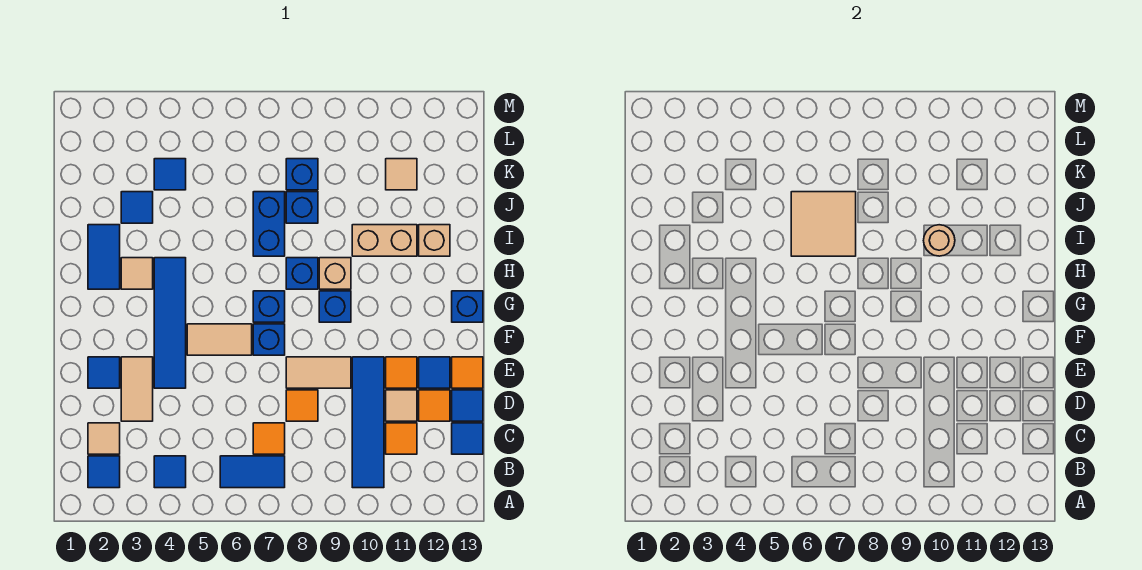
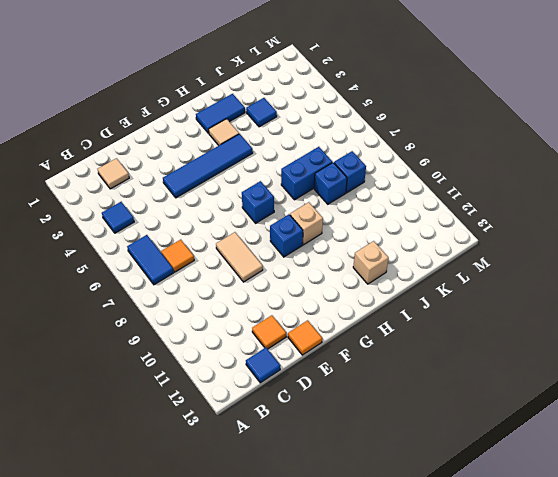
none -> blue 1x1 tile [88,456,120,488]
none -> blue 1x4 tile [352,357,384,488]
none -> orange 1x1 tile [386,423,417,454]
none -> tan 1x2 tile [121,357,153,421]

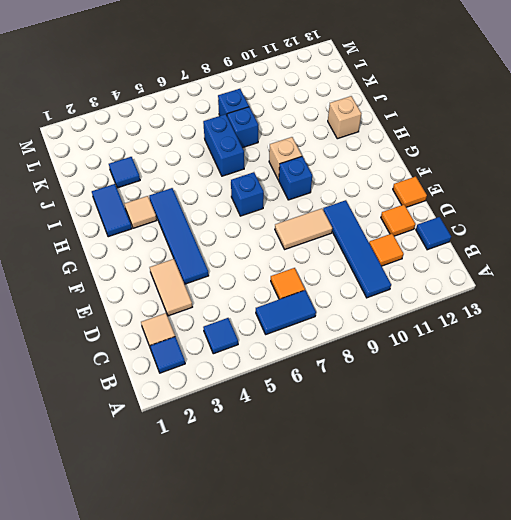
none -> orange 1x1 tile [286,390,318,421]
none -> tan 1x1 tile [386,390,417,421]
none -> blue 1x1 tile [452,390,483,421]
none -> blue 1x1 tile [88,357,120,388]

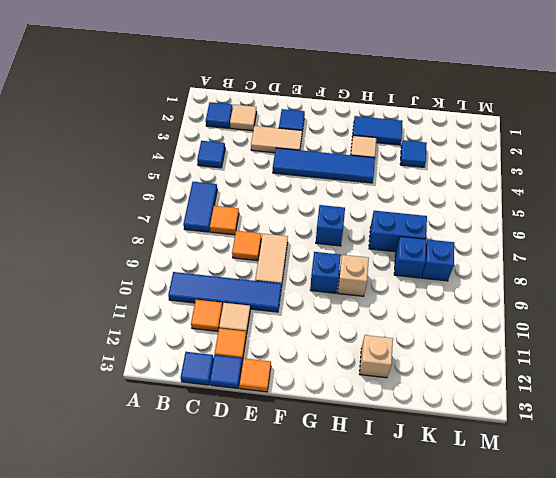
none -> orange 1x1 tile [386,357,417,388]
none -> blue 1x1 tile [419,357,450,388]
none -> tan 1x2 tile [187,324,252,355]
none -> blue 1x1 brick [253,324,285,355]

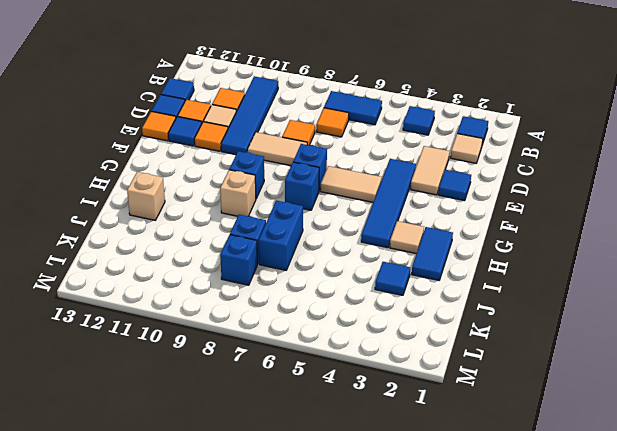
none -> blue 1x1 brick [452,291,483,322]
none -> blue 1x1 brick [286,258,318,289]
none -> tan 1x2 brick [352,225,417,256]
none -> blue 1x1 tile [154,159,186,190]

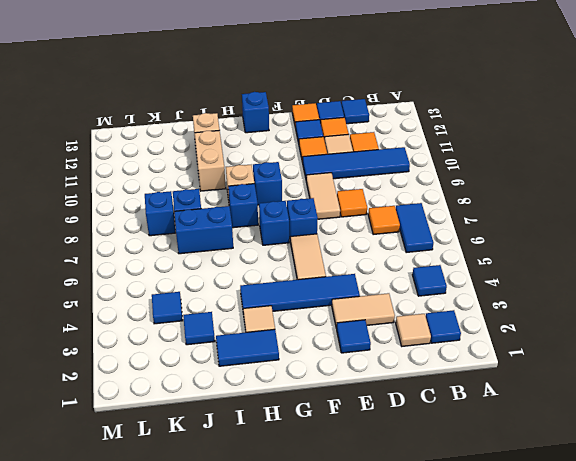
none -> tan 1x1 tile [386,159,417,190]
none -> tan 2x2 tile [791,192,856,256]
none -> tan 1x1 round brick [924,225,955,256]

